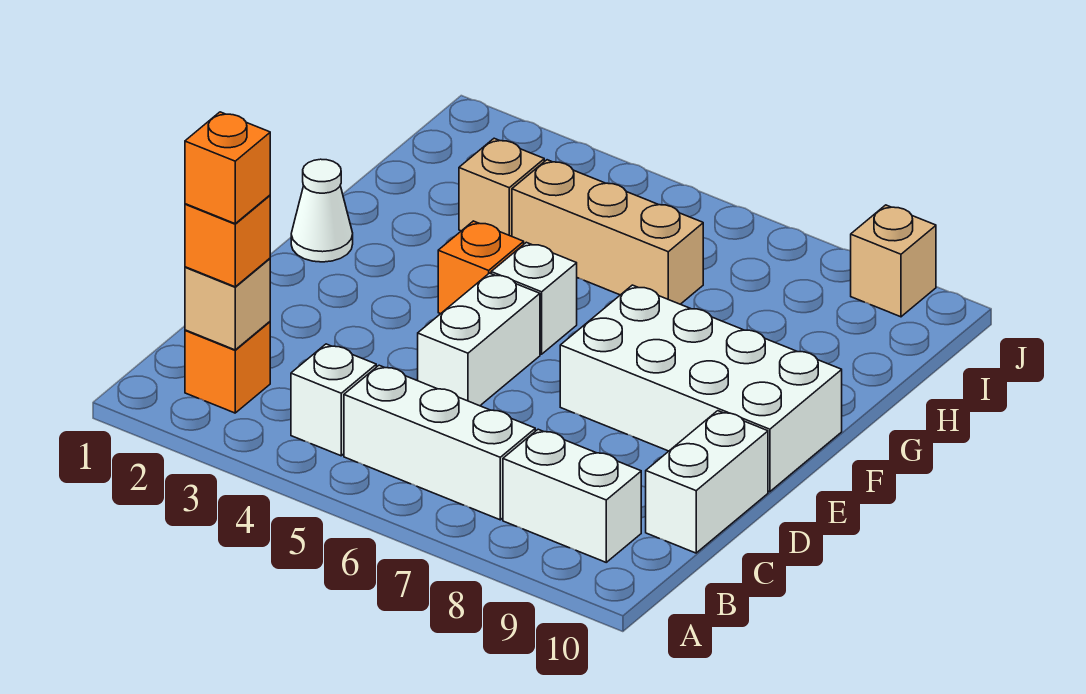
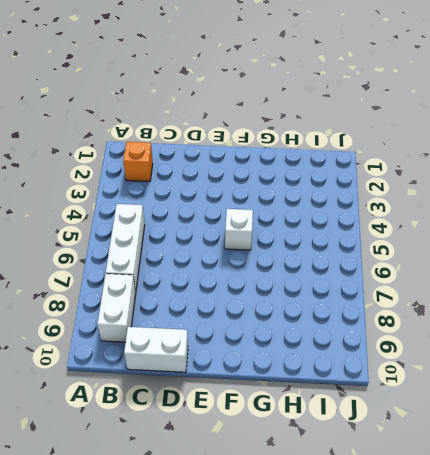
none -> white 1x1 brick [291,344,376,456]
none -> white 1x2 brick [418,273,540,406]
none -> white 2x4 brick [560,285,842,492]

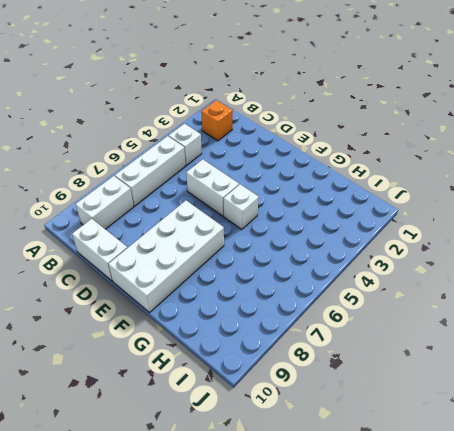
none -> white 1x1 cone [291,159,353,262]
none -> orange 1x1 brick [438,221,524,314]
none -> tan 1x1 brick [459,138,544,236]

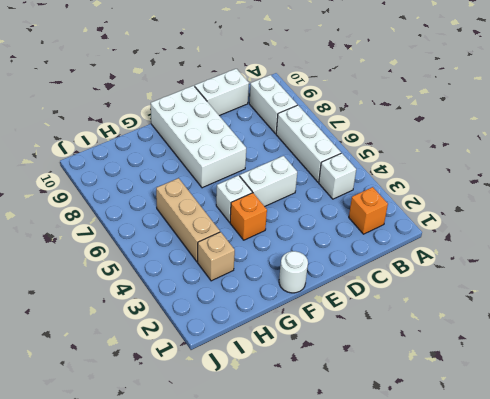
white 1x1 round brick [279,251,308,293] -> white 1x1 cone [291,159,353,262]
none -> tan 1x1 brick [851,205,936,317]
none -> tan 1x1 brick [185,258,270,350]
none -> orange 1x1 brick [185,195,270,287]

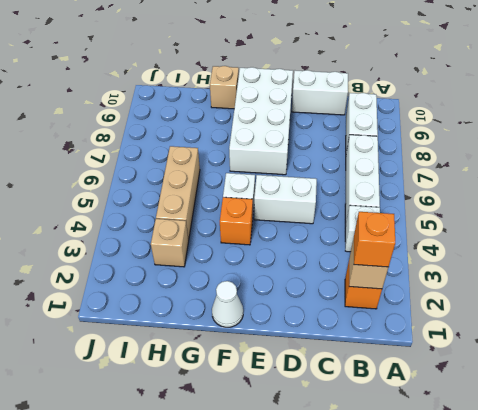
tan 1x1 brick [210,66,239,109] -> tan 1x1 brick moved to [851,205,936,317]
none -> orange 1x1 brick [185,112,270,224]

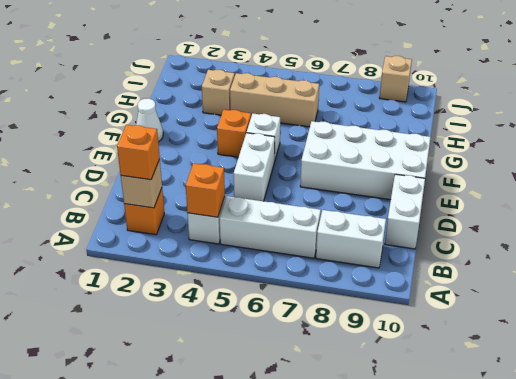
orange 1x1 brick [186,163,225,217] -> orange 1x1 brick moved to [185,112,270,224]

